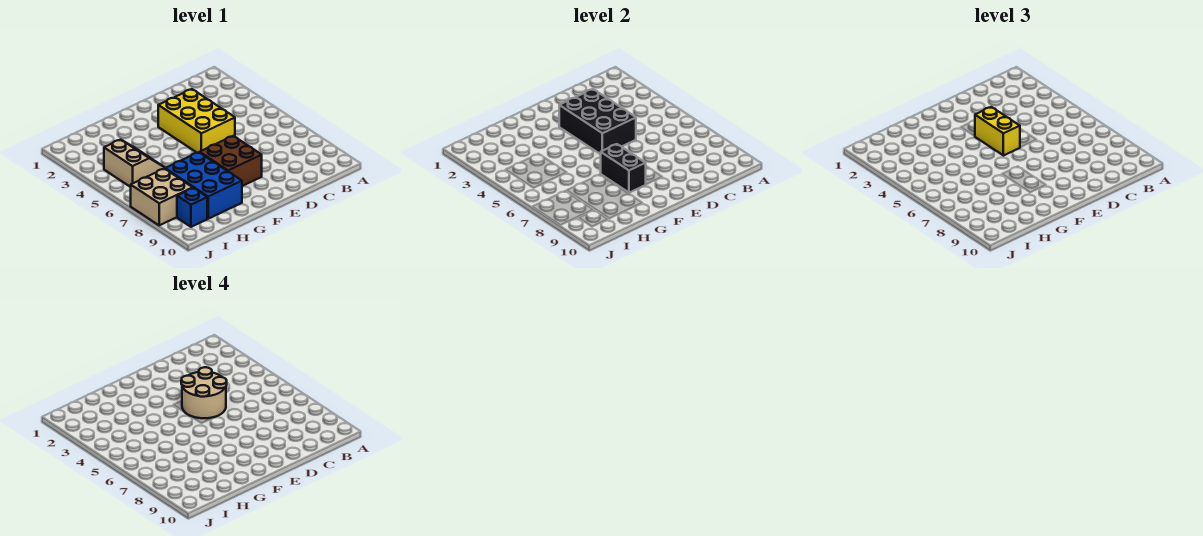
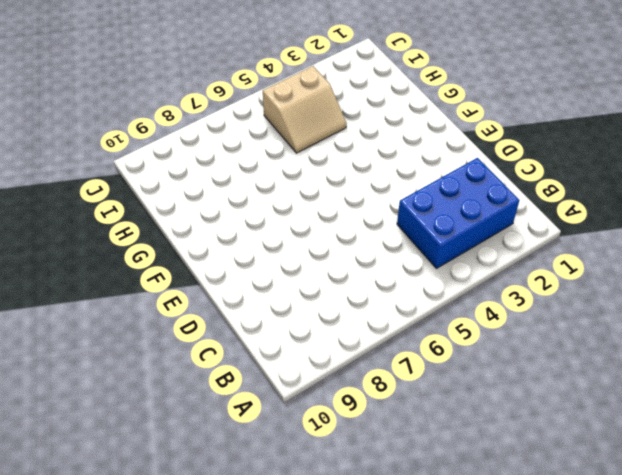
blue 2x3 brick [397,158,519,268] -> blue 2x3 brick moved to [165,152,242,219]
none -> yellow 2x3 brick [158,89,235,153]
none -> brown 2x2 brick [200,136,262,186]

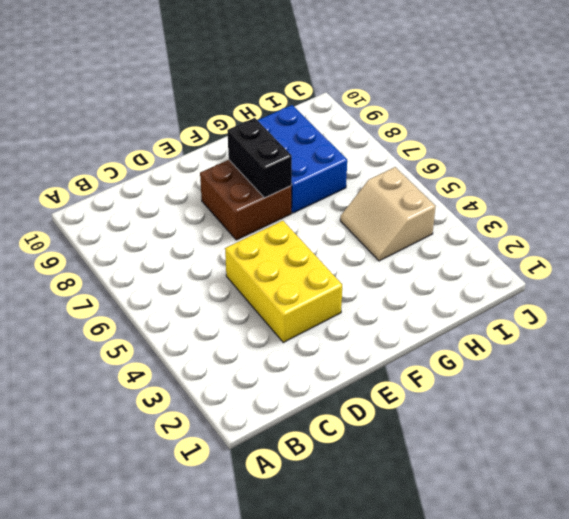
none -> tan 2x2 brick [131,169,193,225]
none -> blue 1x1 brick [177,188,207,227]

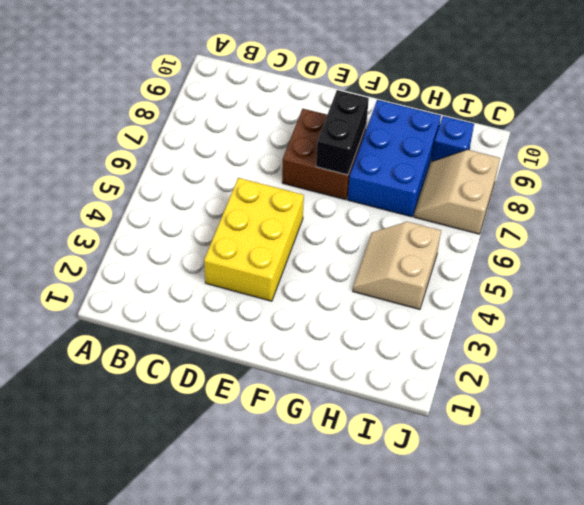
tan 2x2 slope [414,150,500,234] -> tan 2x2 brick [131,169,193,225]
none -> black 2x3 brick [559,89,636,154]
none -> yellow 1x2 brick [975,107,1020,156]

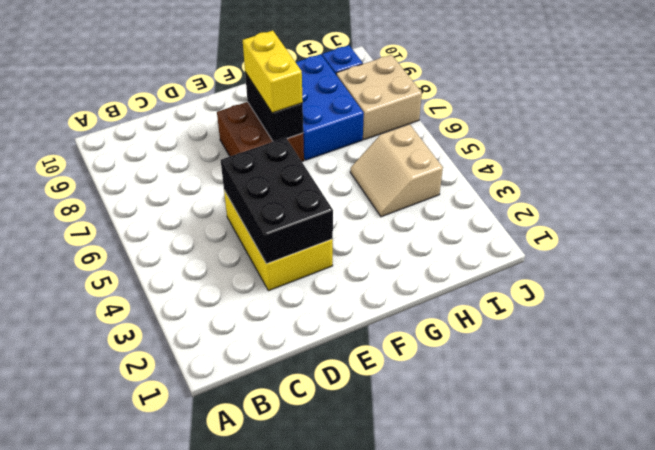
yellow 1x2 brick [243,31,303,113] -> yellow 1x2 brick moved to [975,107,1020,156]
none -> tan 2x2 round brick [181,367,227,418]

